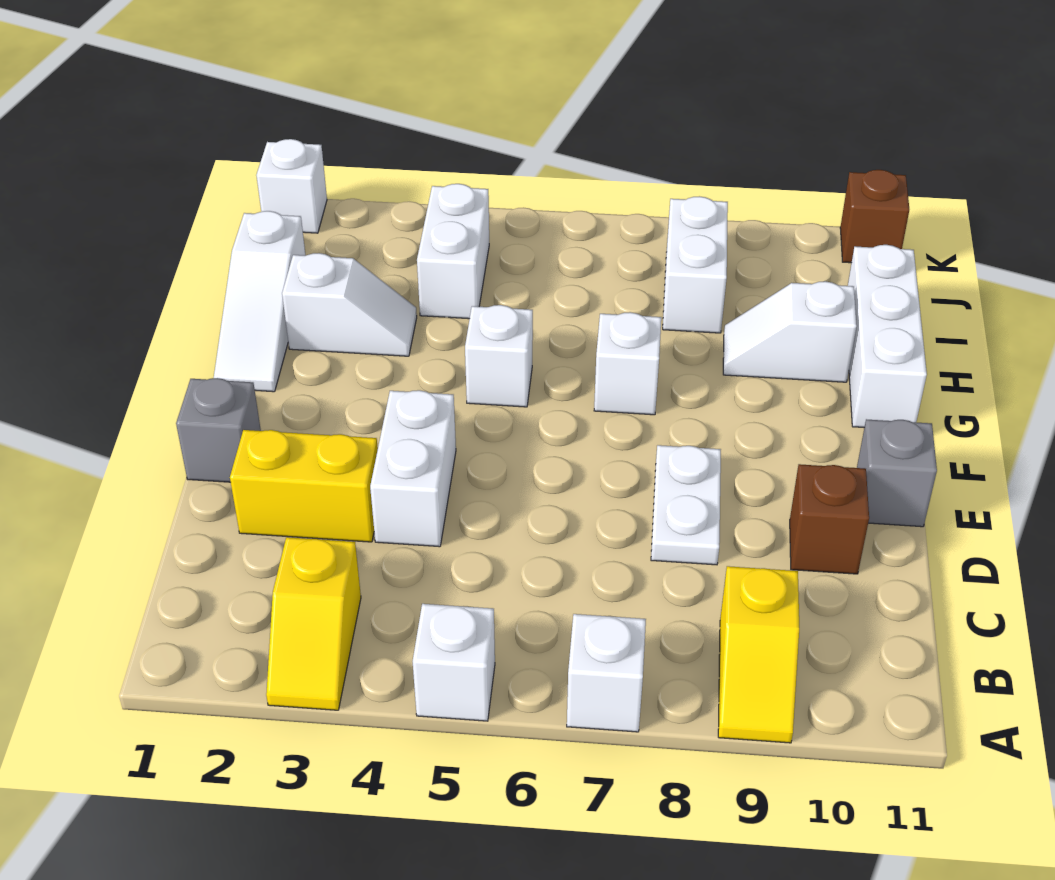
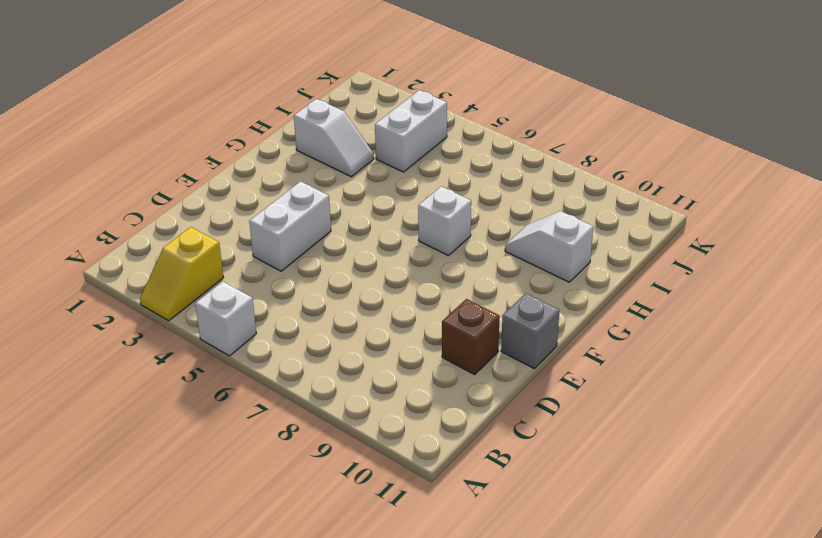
none -> white 1x1 brick [567,614,646,732]
none -> yellow 1x2 slope [718,566,799,743]
none -> yellow 1x2 brick [230,430,378,542]

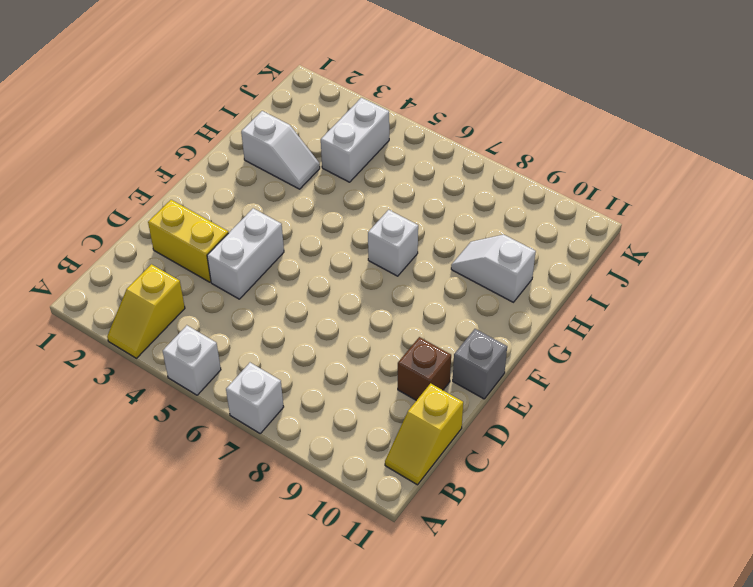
yellow 1x2 slope [385,383,463,485] -> yellow 1x2 slope moved to [718,566,799,743]
none -> white 1x2 plate [651,445,721,565]
none -> grey 1x1 brick [176,378,261,482]
none -> white 1x3 slope [214,211,306,392]

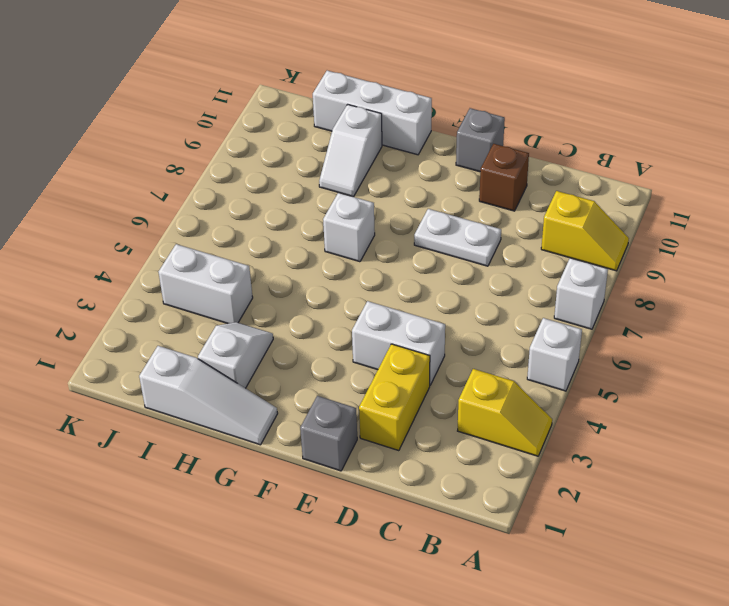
none -> white 1x1 brick [465,305,533,407]
none -> white 1x2 brick [663,196,728,333]
none -> white 1x1 brick [256,139,327,233]

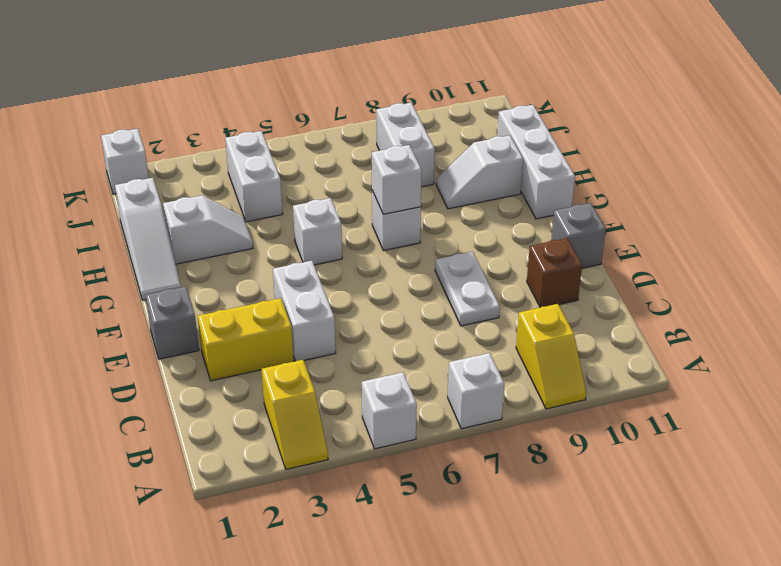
white 1x1 brick [372,145,422,214] -> none
none -> brown 1x1 brick [840,170,909,263]

